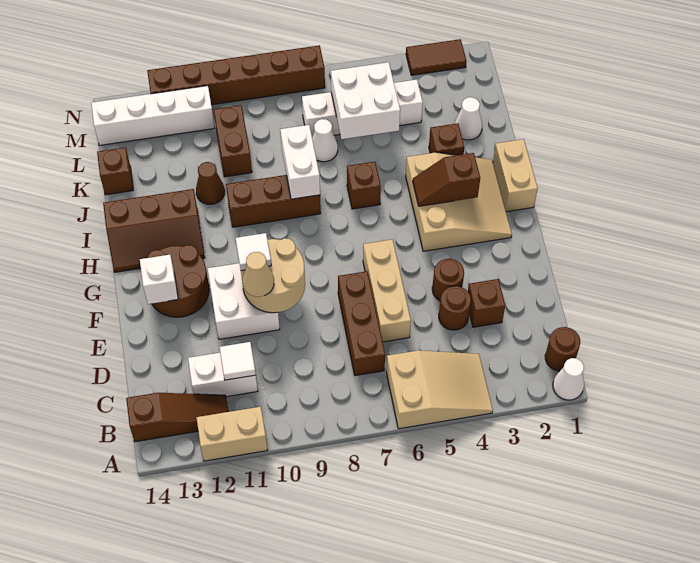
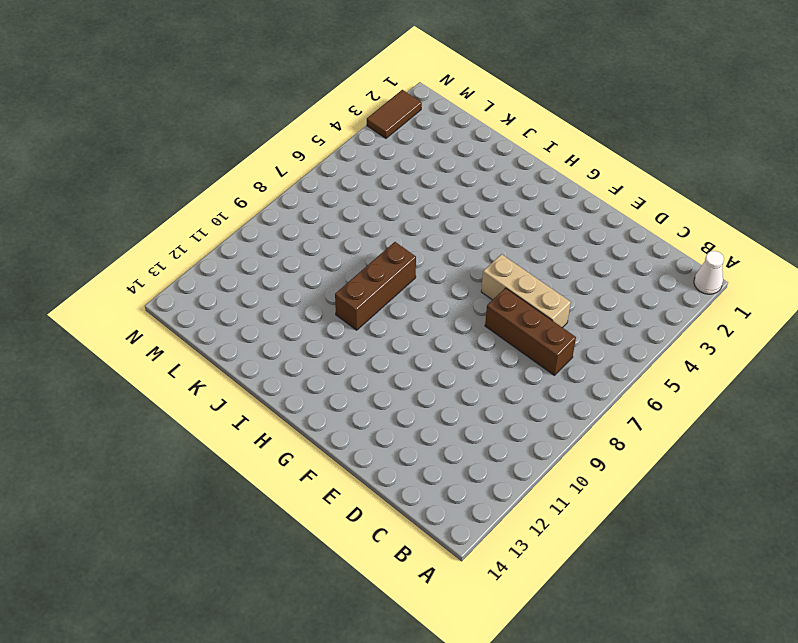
none -> tan 2x3 slope [386,350,493,429]
none -> tan 1x2 brick [196,407,267,461]
none -> brown 1x1 round brick [545,327,581,371]
none -> brown 1x3 slope [126,393,228,442]

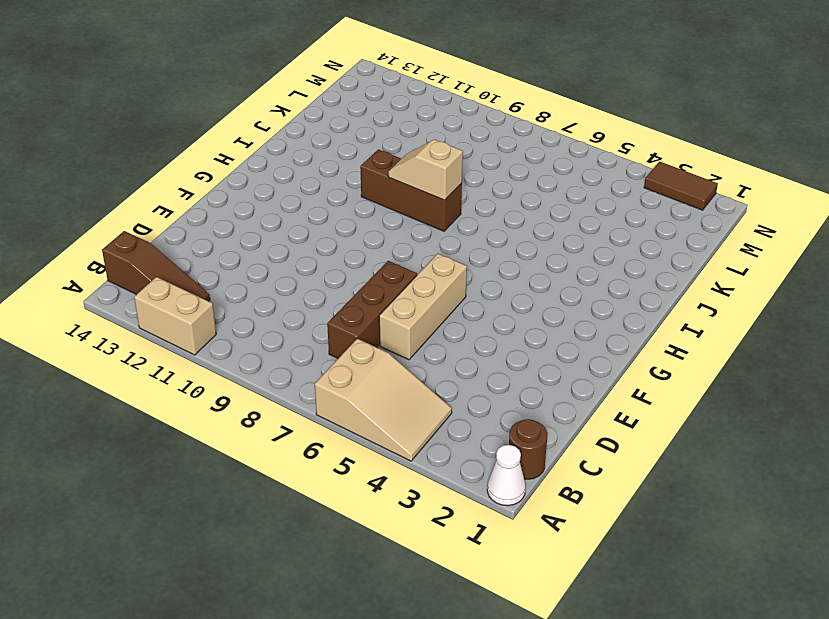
tan 1x2 slope [388,140,463,200] -> white 1x2 brick [280,125,320,199]
none -> white 1x2 brick [188,353,258,397]
none -> brown 1x1 brick [468,279,505,327]
none -> brown 1x1 round brick [439,286,471,330]
none -> brown 1x1 round brick [432,259,464,301]

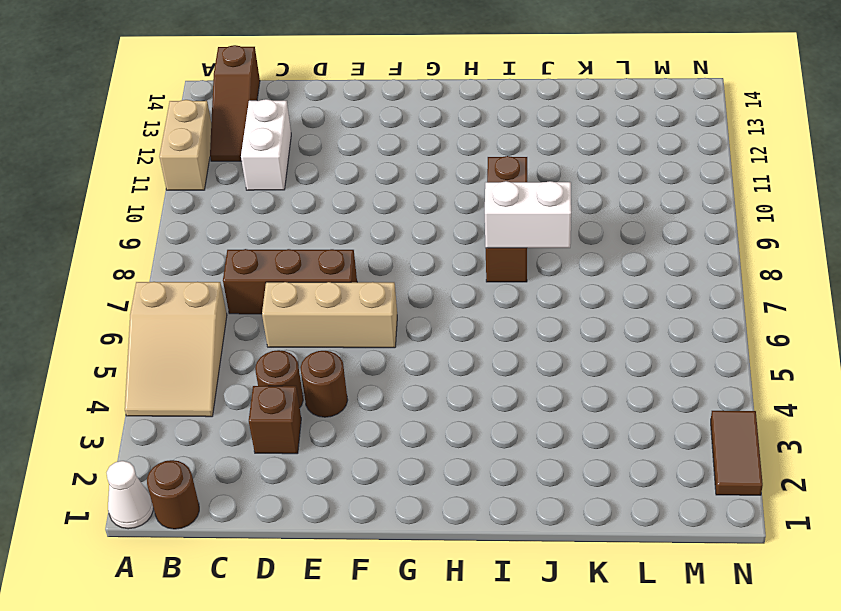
none -> white 2x2 brick [208,263,280,339]
none -> brown 2x2 round brick [148,245,209,317]
none -> tan 3x3 slope [406,152,512,251]
none -> tan 1x2 brick [493,139,538,212]

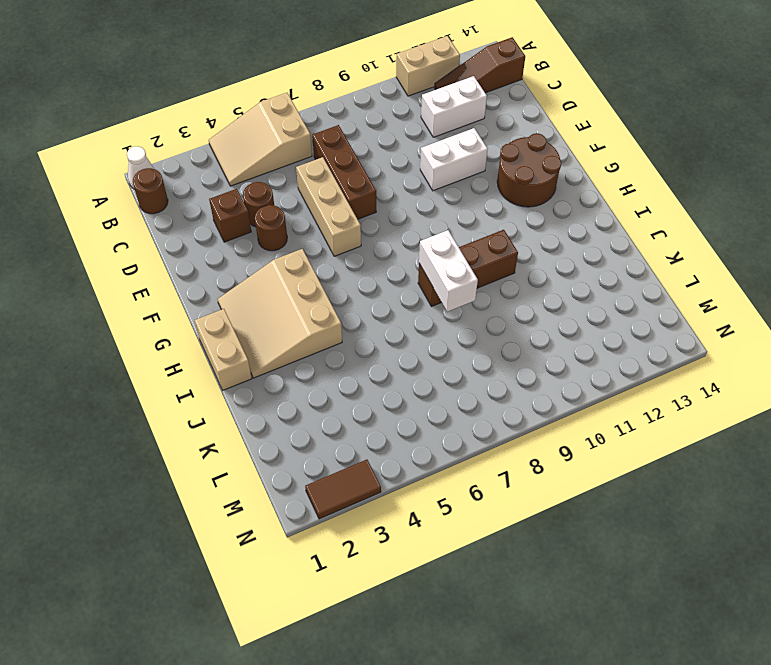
white 1x2 brick [420,128,488,191] -> white 2x2 brick [208,263,280,339]
none -> brown 2x3 slope [103,189,205,272]
none -> brown 1x1 brick [347,162,381,209]
none -> brown 1x1 brick [429,123,464,155]
none -> brown 1x1 cone [196,162,225,204]

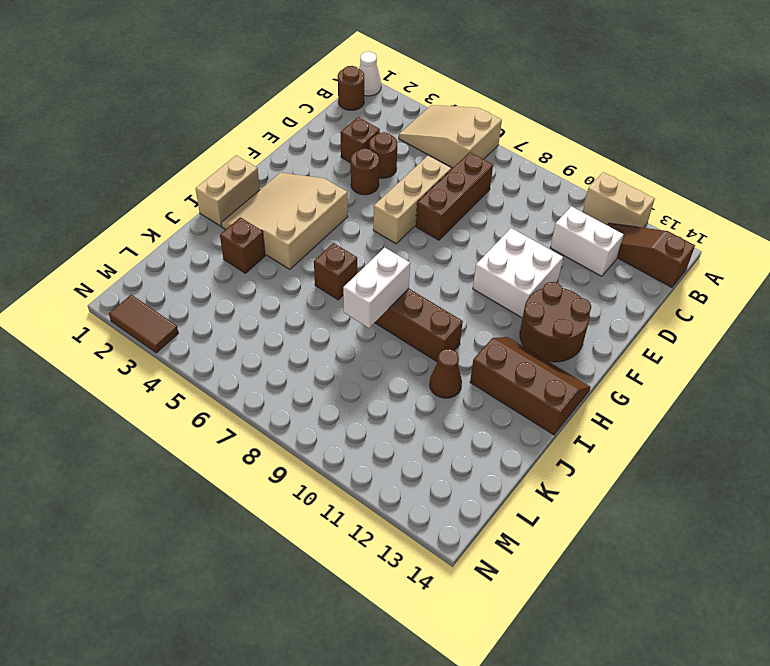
none -> white 1x1 cone [454,97,482,140]
none -> white 1x1 cone [312,119,338,162]
none -> brown 1x2 brick [214,105,252,177]
none -> brown 1x1 brick [97,147,133,195]

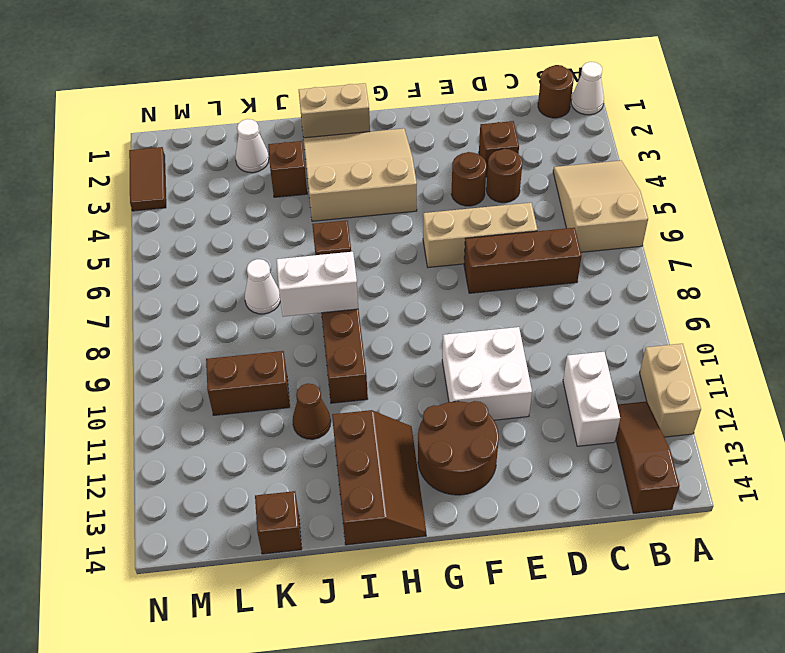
none -> white 1x4 brick [302,80,423,137]
none -> white 1x4 brick [91,86,215,145]
none -> brown 1x6 brick [147,45,325,105]
none -> white 1x1 tile [220,342,256,380]

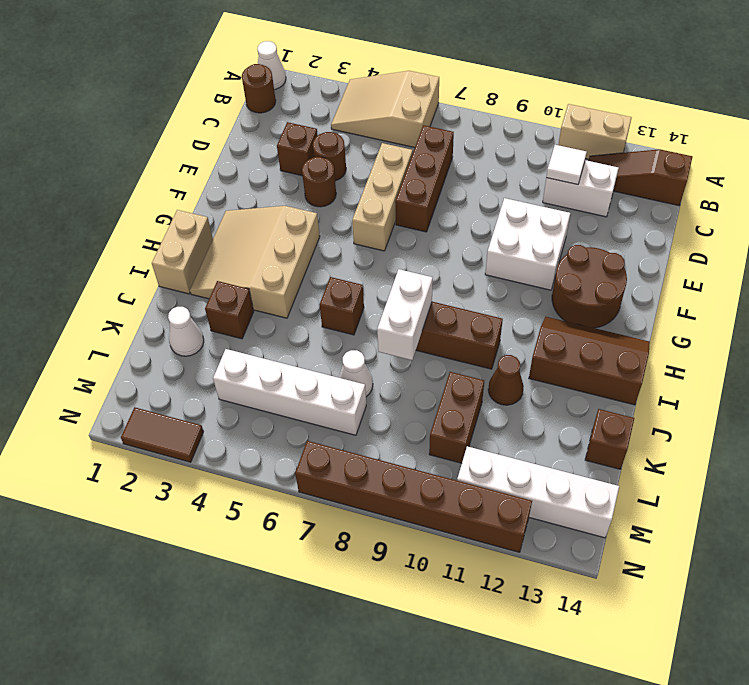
none -> tan 2x2 round brick [241,238,305,313]
none -> white 1x1 brick [140,255,178,304]
none -> brown 1x2 slope [413,153,480,206]
none -> white 2x2 brick [331,62,400,139]

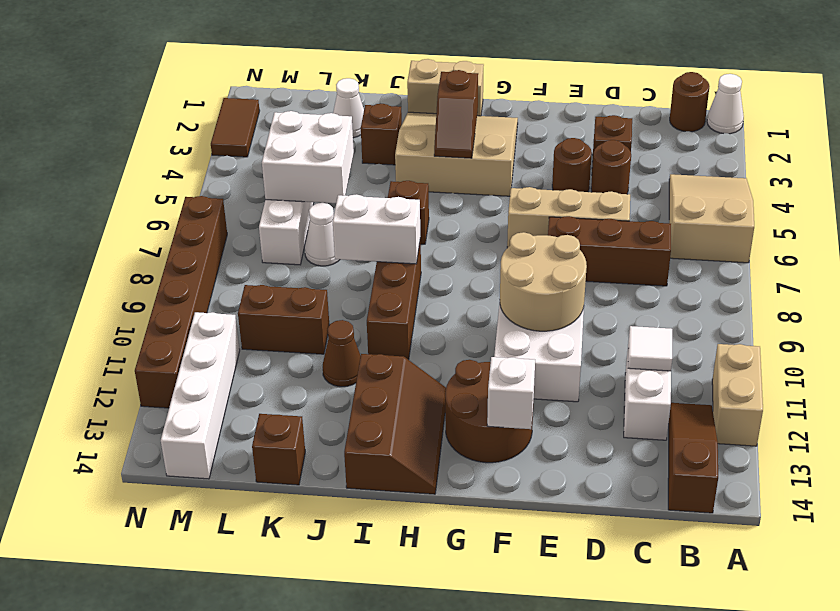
none -> tan 1x1 cone [243,252,274,297]
none -> white 1x1 tile [236,233,271,271]

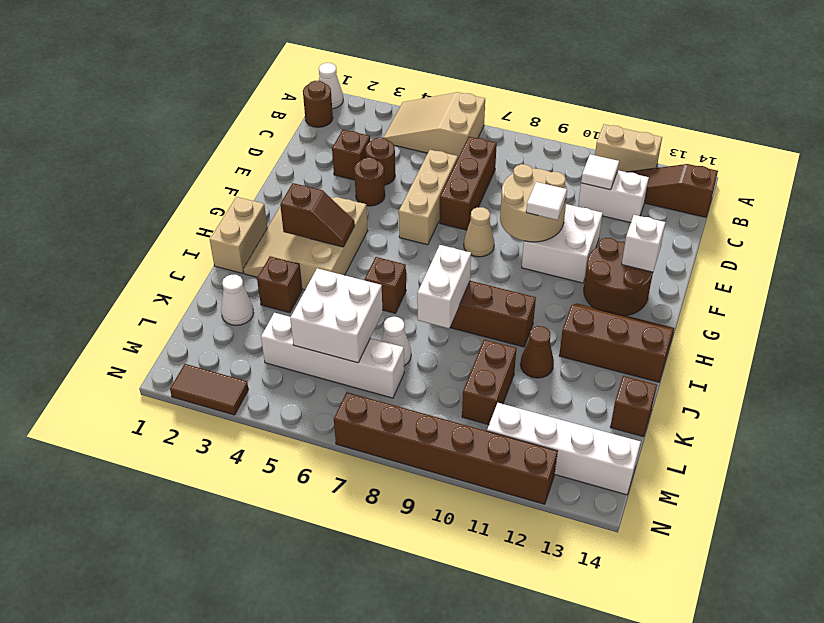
tan 1x1 cone [464,207,494,257] -> tan 1x1 cone moved to [243,252,274,297]

